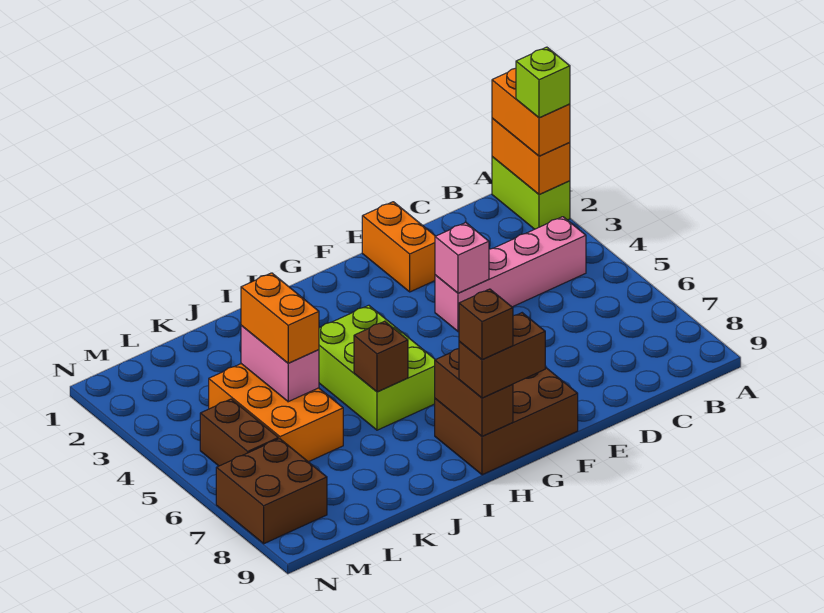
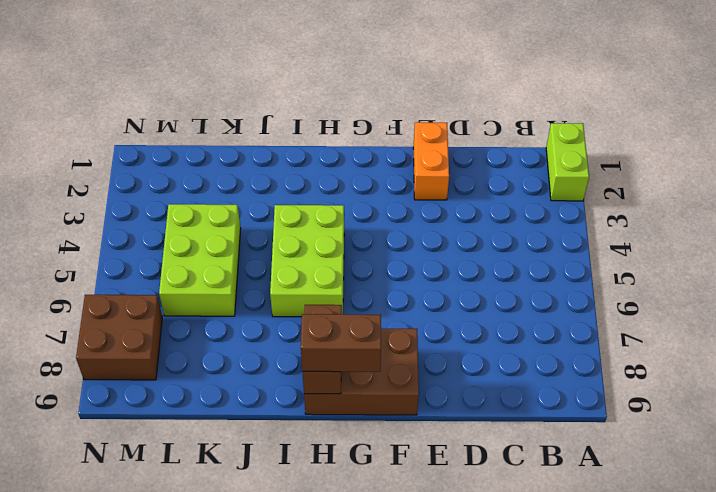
lime 2x3 brick [159,204,241,316] -> orange 2x3 brick [209,364,343,462]
none -> pink 1x4 brick [435,217,586,332]
none -> brown 1x2 brick [200,399,278,466]
none -> orange 1x2 brick [492,118,570,194]

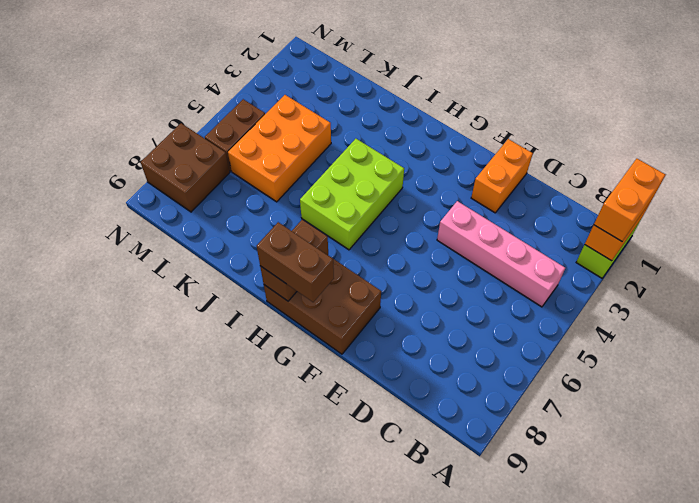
none -> pink 1x1 brick [435,222,489,293]
none -> brown 1x1 brick [354,321,408,392]
none -> pink 1x2 brick [241,325,319,402]

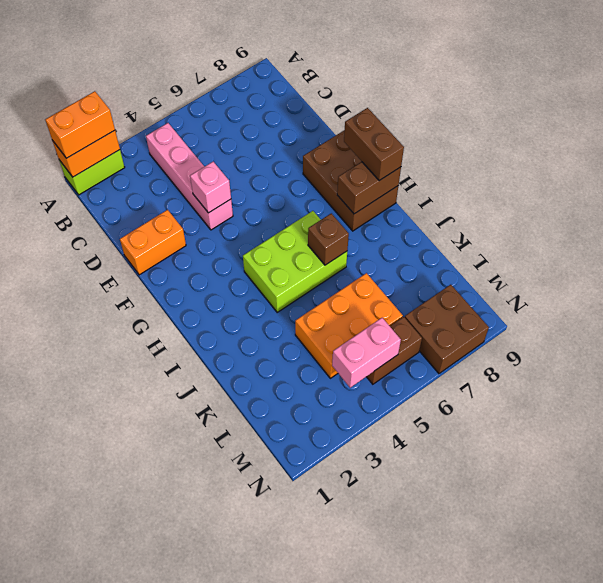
pink 1x2 brick [332,318,401,388] -> pink 1x2 brick moved to [241,325,319,402]
none -> orange 1x2 brick [241,273,319,363]
none -> lime 1x1 brick [516,47,570,118]
none -> brown 1x1 brick [459,289,513,360]

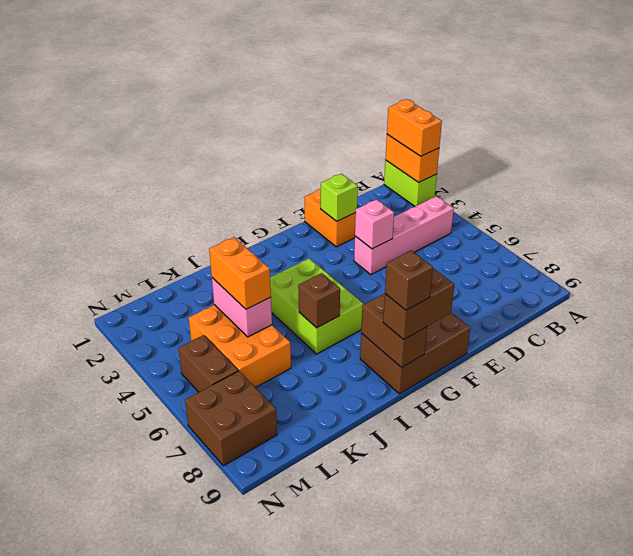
lime 1x1 brick [321,174,358,221] -> lime 1x1 brick moved to [516,47,570,118]

